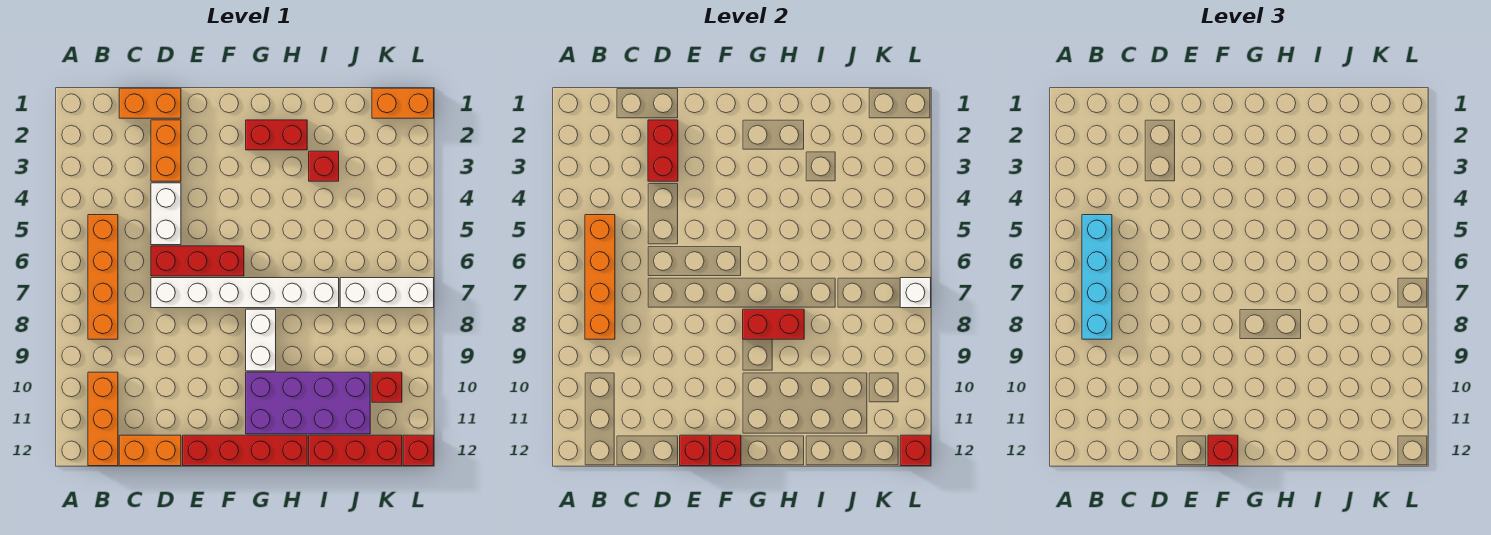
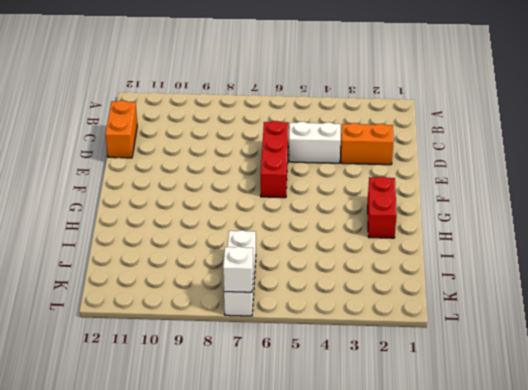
none -> orange 1x4 brick [88,215,118,339]
none -> orange 1x3 brick [88,372,118,466]
none -> orange 1x2 brick [119,88,181,118]

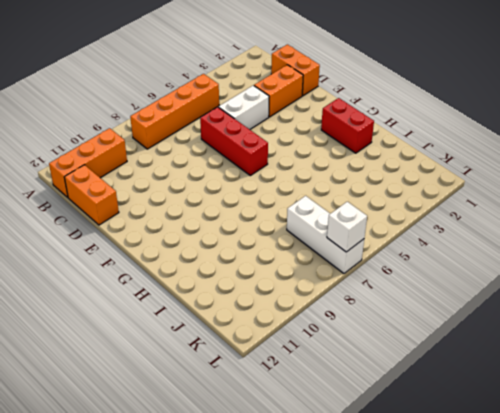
none -> white 1x6 brick [151,278,339,308]
none -> red 1x4 brick [183,435,307,466]
none -> white 1x2 brick [246,309,276,371]

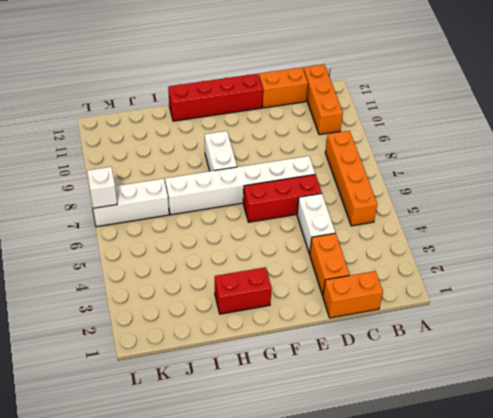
none -> purple 2x4 brick [246,372,370,434]
none -> red 1x1 brick [309,151,339,181]
none -> red 1x3 brick [309,435,402,466]

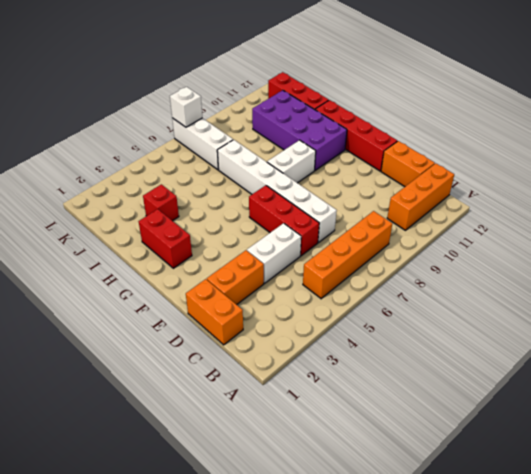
none -> orange 1x2 brick [372,88,434,118]
none -> red 1x1 brick [372,372,402,402]
none -> red 1x1 brick [403,435,434,466]

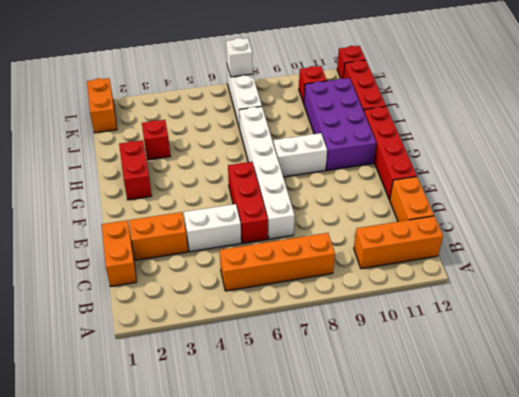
none -> orange 1x4 brick [585,215,615,339]
none -> red 1x2 brick [648,120,678,181]
none -> red 1x1 brick [680,435,710,466]

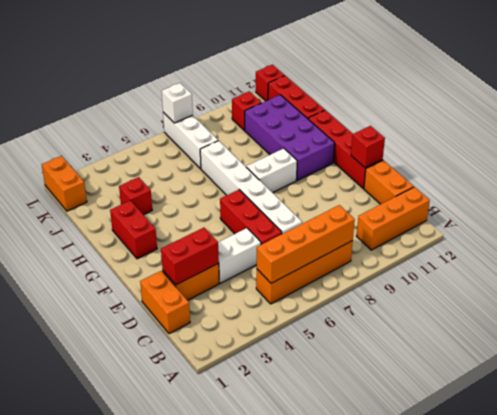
none -> red 1x1 brick [711,435,741,466]
none -> red 1x2 brick [743,309,804,339]
none -> red 1x1 brick [900,435,931,466]

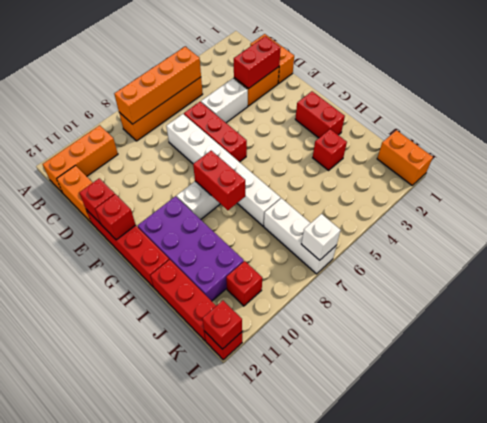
none -> cyan 1x4 brick [1082,215,1112,339]
none -> red 1x1 brick [1208,435,1238,466]

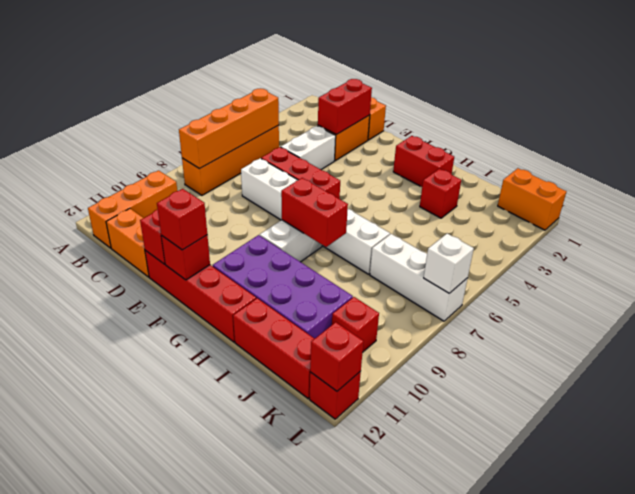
none -> cyan 1x4 brick [1082,215,1112,339]

